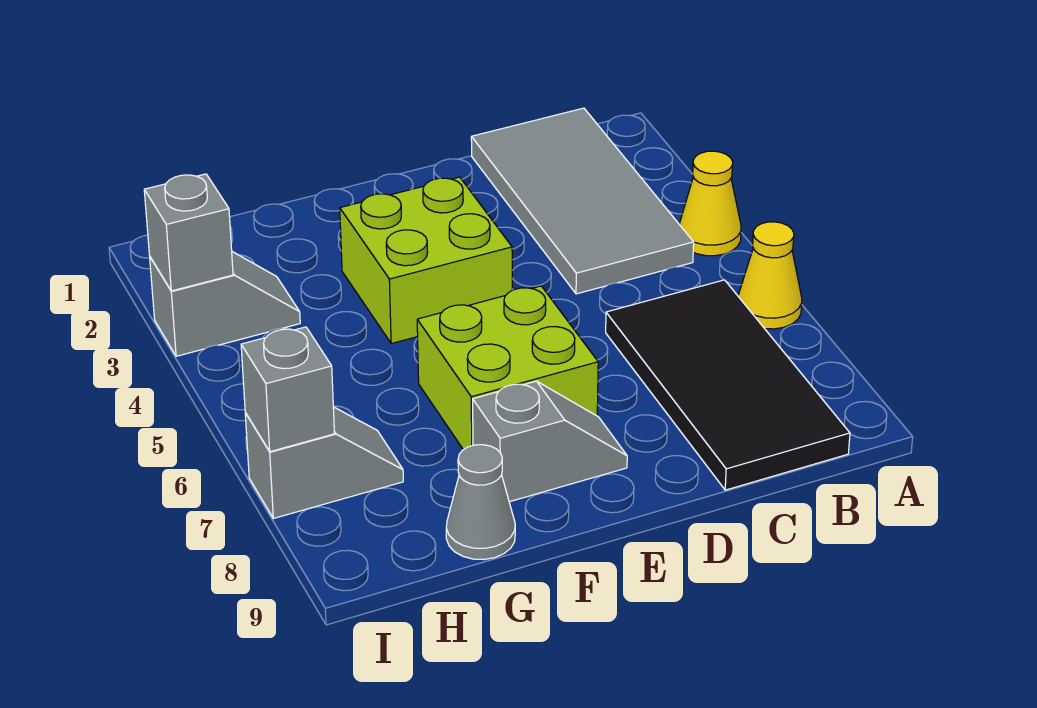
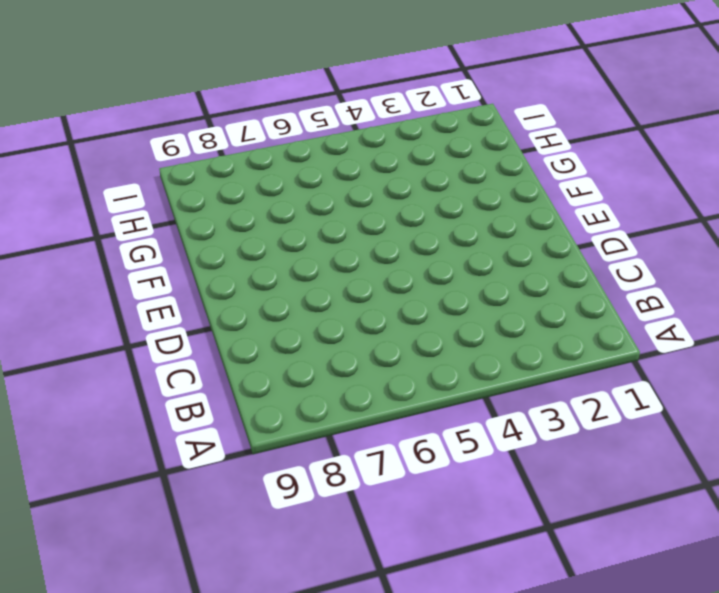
none -> yellow 1x1 cone [680,151,741,256]
none -> yellow 1x1 cone [738,222,802,329]
none -> grey 2x4 tile [471,108,694,294]

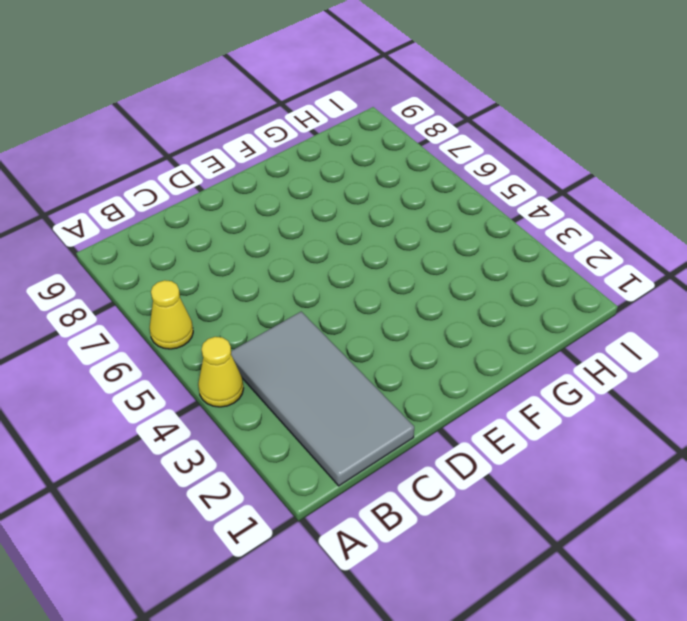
none -> black 2x4 tile [606,280,850,490]
none -> lime 2x2 brick [340,177,512,344]
none -> lime 2x2 brick [417,286,598,450]

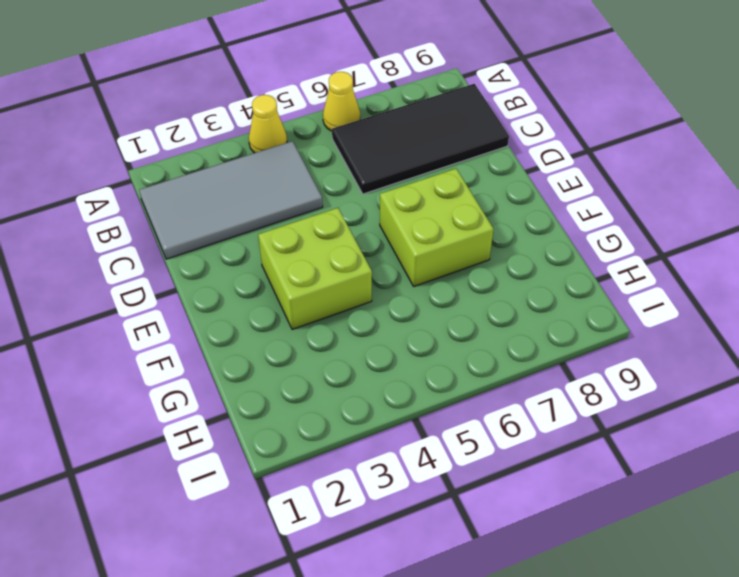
none -> grey 1x2 slope [473,381,627,502]
none -> grey 1x1 cone [446,445,515,560]
none -> grey 1x2 slope [150,252,300,356]

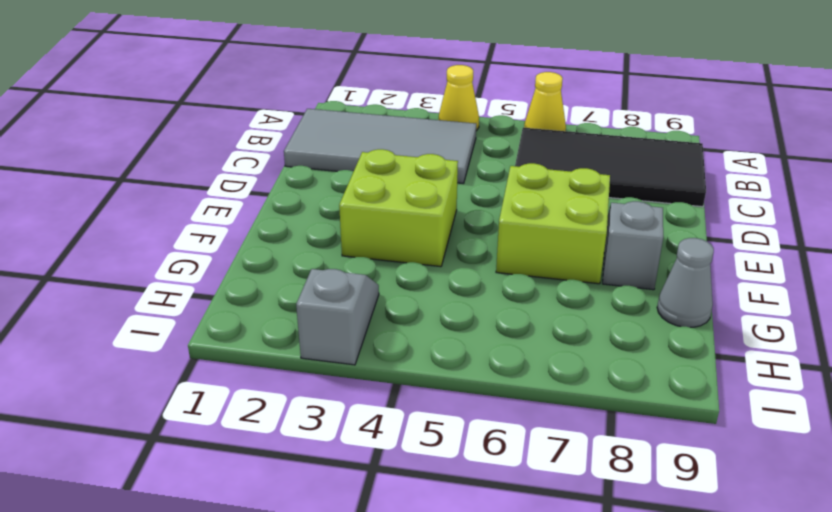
none -> grey 1x2 slope [245,407,403,518]
none -> grey 1x1 brick [144,174,233,291]
none -> grey 1x1 brick [241,327,334,452]

